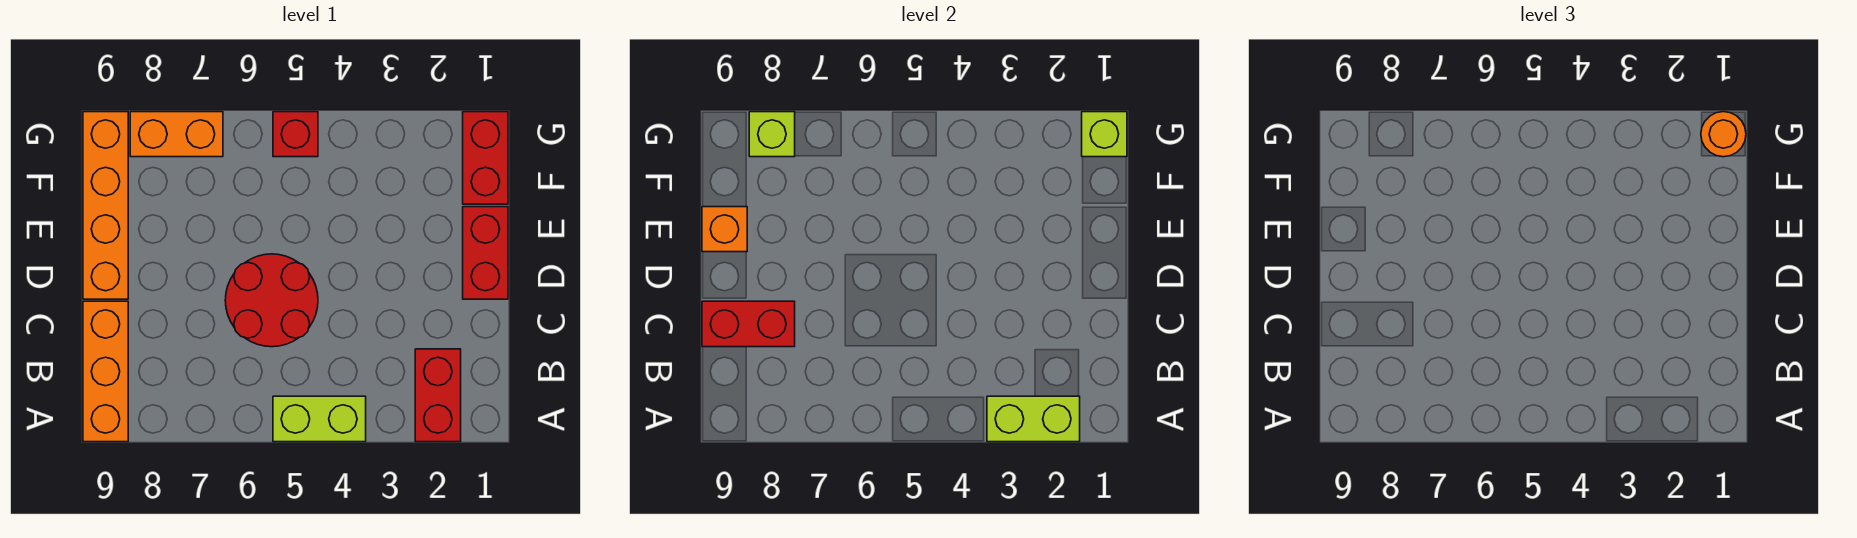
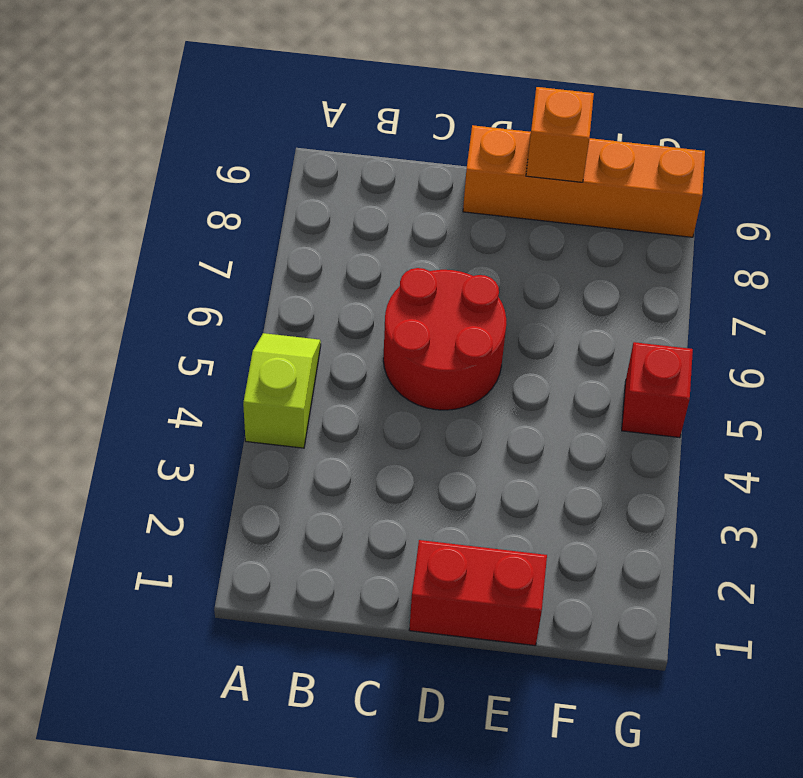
lime 1x2 slope [243,333,321,448] -> lime 1x2 brick [273,396,366,442]
none -> red 1x2 brick [415,349,461,442]
none -> orange 1x3 brick [83,301,128,442]
none -> red 1x2 brick [463,112,508,204]

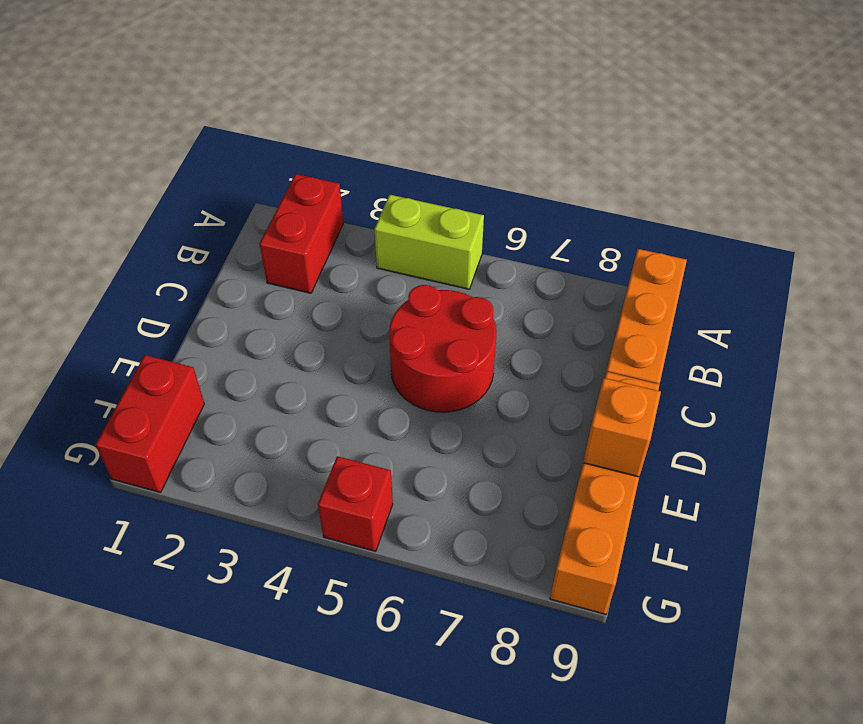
none -> red 1x2 brick [463,207,508,299]
none -> orange 1x2 brick [130,112,223,157]
none -> lime 1x2 brick [987,396,1080,442]

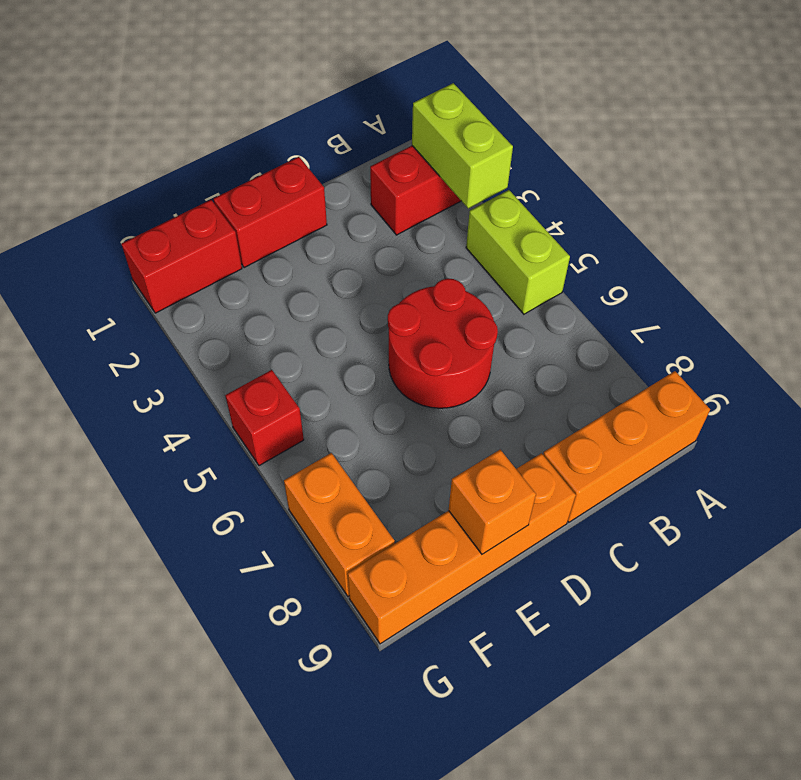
none -> red 1x2 brick [702,301,795,347]
none -> lime 1x1 brick [1082,112,1127,157]
none -> lime 1x1 brick [749,112,795,157]

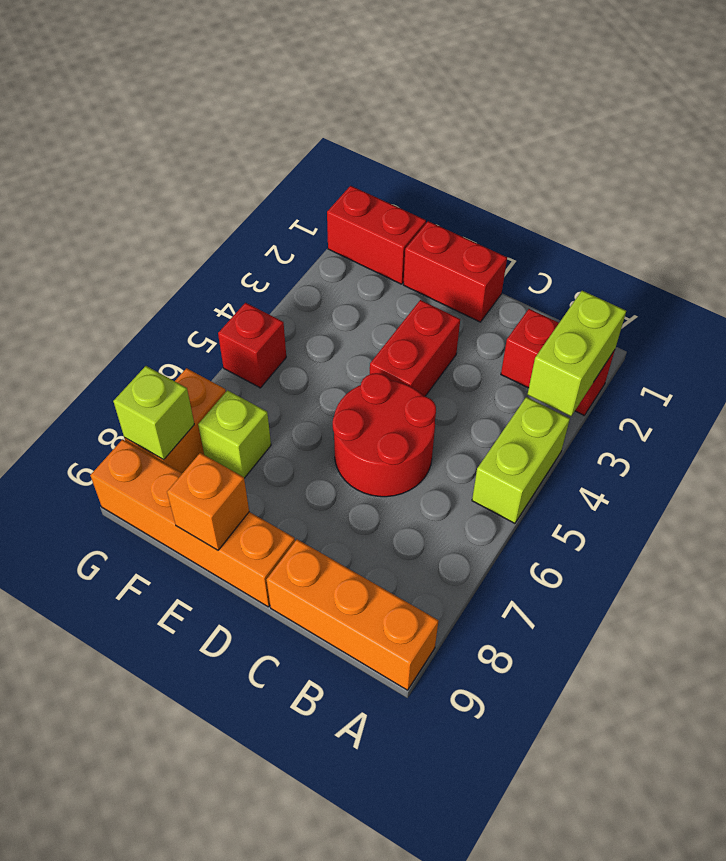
red 1x2 brick [370,300,460,396] -> red 1x2 brick moved to [702,301,795,347]
lime 1x1 brick [198,390,271,478] -> lime 1x1 brick moved to [1082,112,1127,157]
none -> orange 1x1 round brick [1701,112,1746,157]

